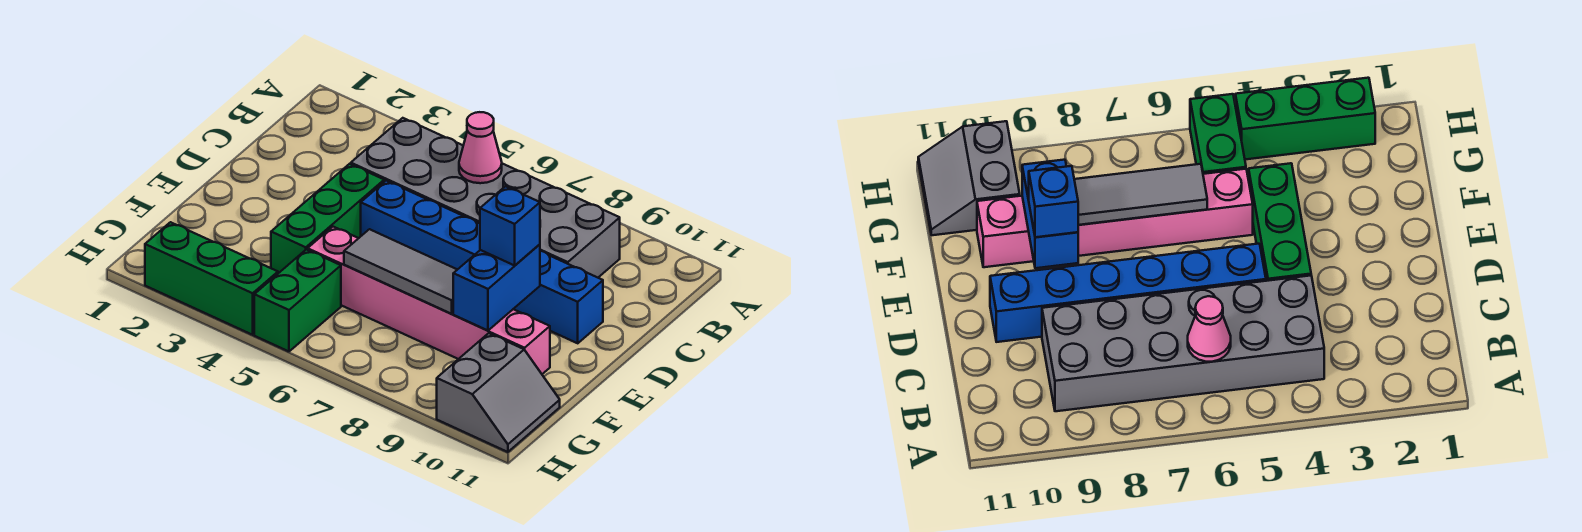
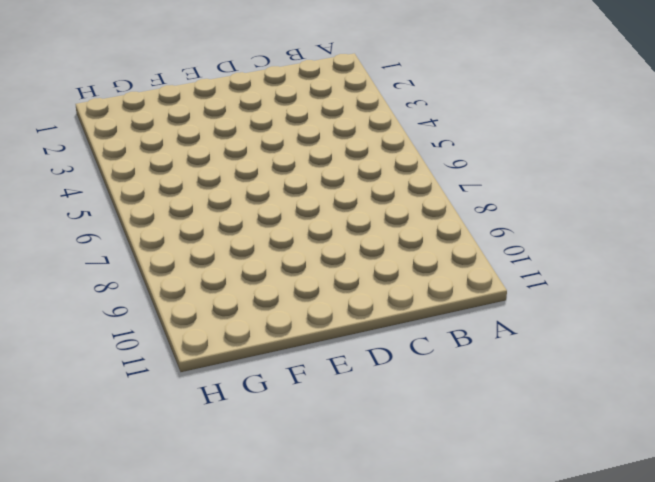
none -> grey 2x6 brick [351,118,620,278]
none -> green 1x3 brick [271,164,384,273]

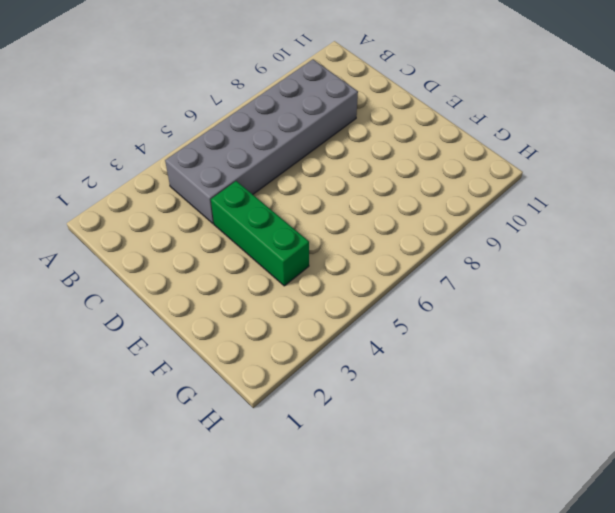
none -> blue 1x6 brick [361,181,603,343]
none -> pink 1x6 brick [308,227,550,374]

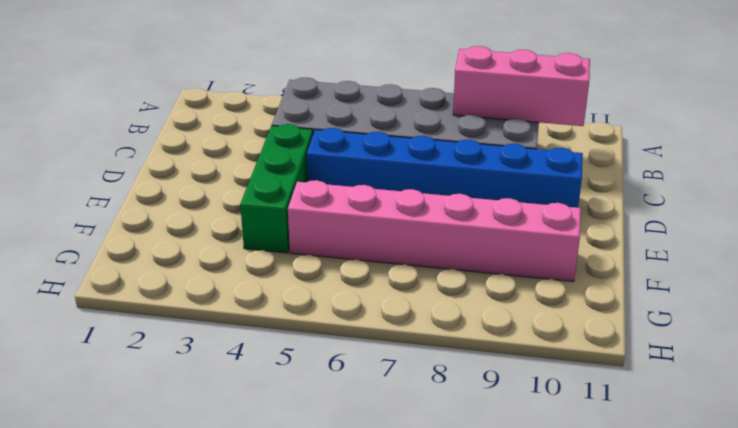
pink 1x3 brick [453,46,590,126] -> none
none -> green 1x2 brick [254,249,341,351]
none -> grey 2x2 slope [437,333,560,452]

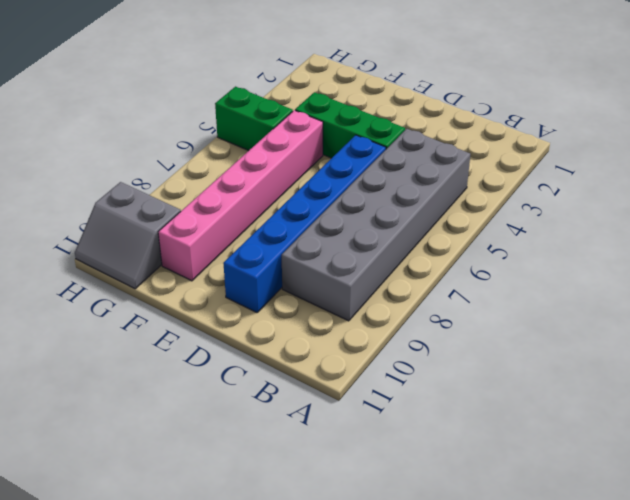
none -> green 1x3 brick [145,222,278,335]
none -> pink 1x1 cone [459,112,502,183]

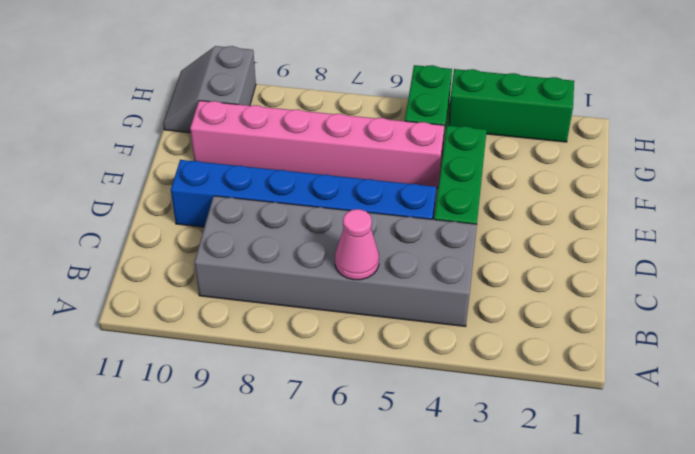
none -> blue 1x2 brick [453,244,540,330]
none -> grey 1x3 tile [344,229,457,314]

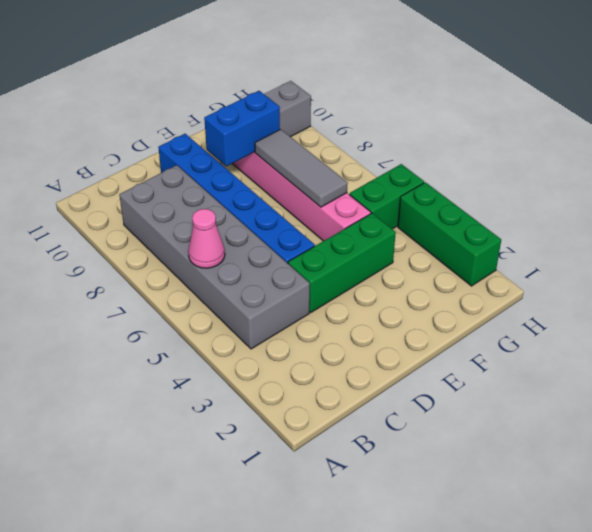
none -> blue 1x1 brick [480,186,540,265]

